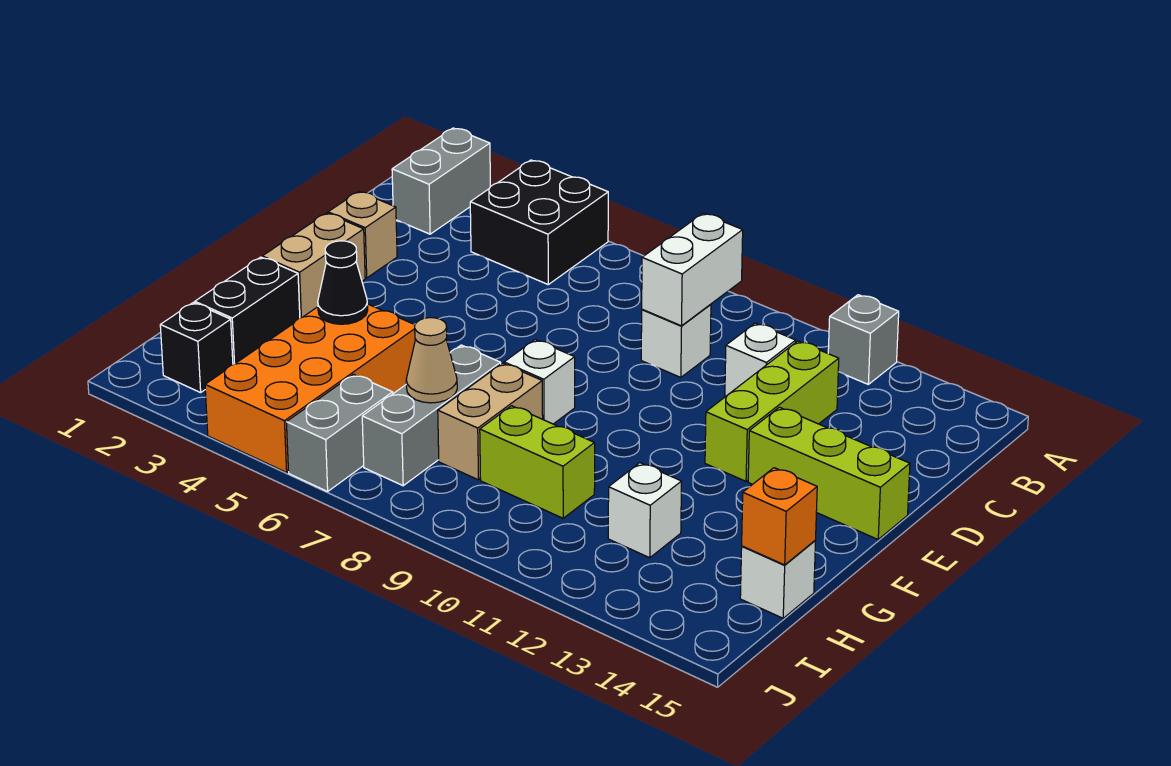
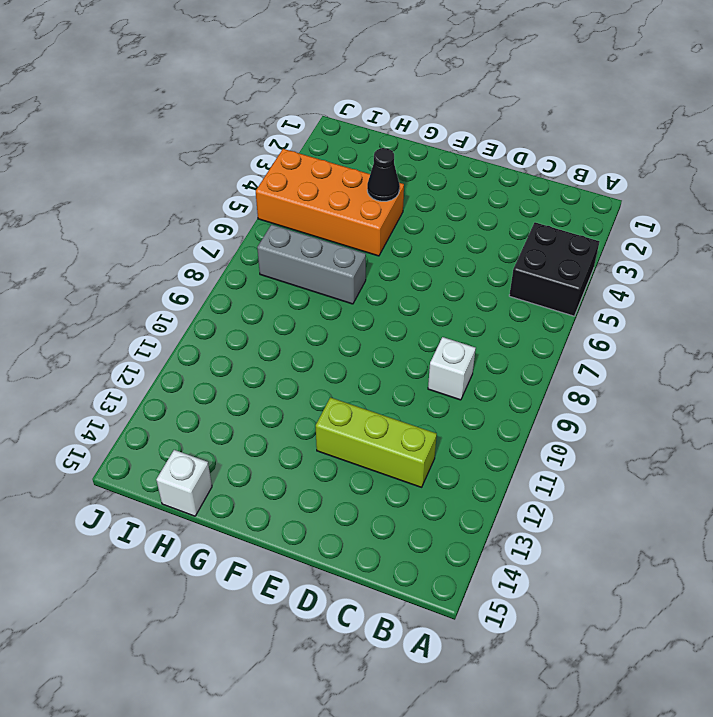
none -> grey 1x2 brick [392,128,490,234]
none -> grey 1x1 brick [828,295,899,384]
none -> white 1x1 brick [725,323,796,397]

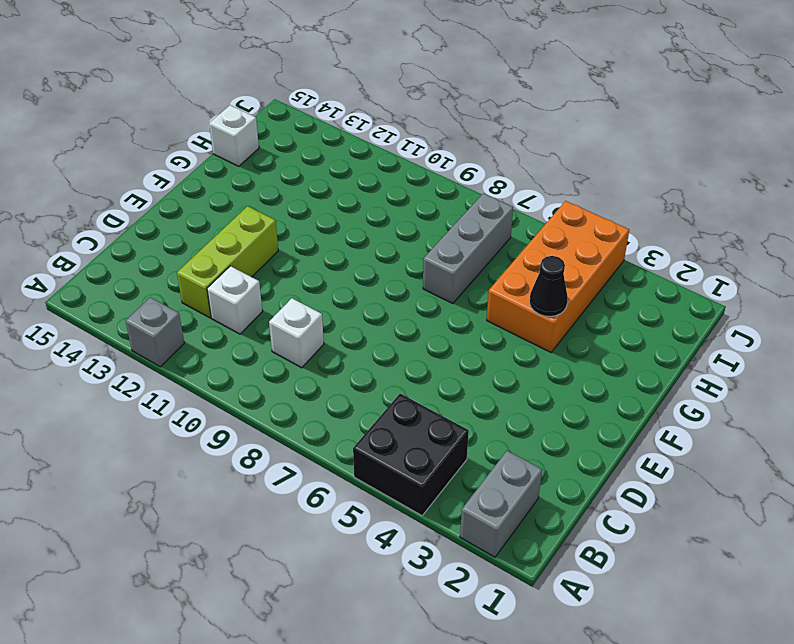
none -> tan 1x1 brick [328,191,397,278]
none -> tan 1x2 brick [262,213,365,318]
none -> lime 1x3 brick [748,407,910,539]

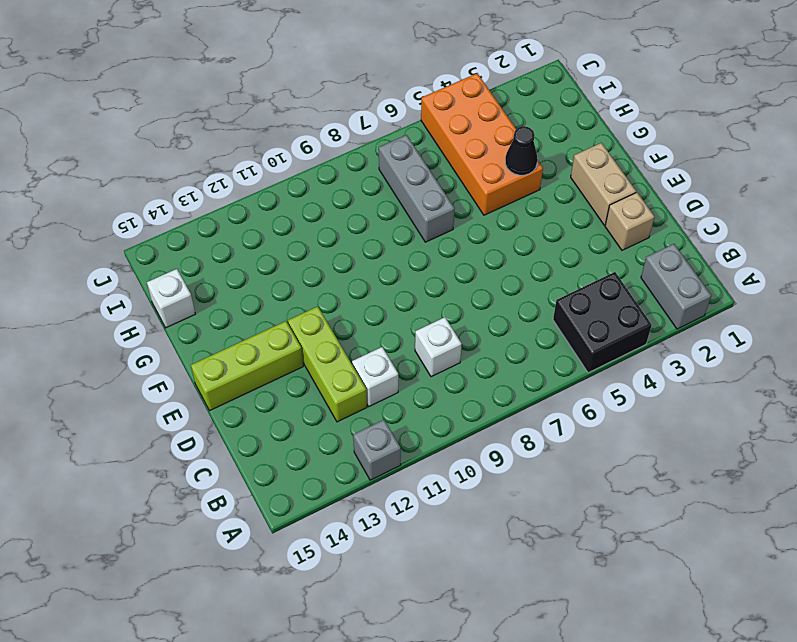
none -> white 1x1 brick [504,340,575,424]
none -> black 1x2 brick [195,257,300,365]
none -> tan 1x2 brick [438,363,543,480]

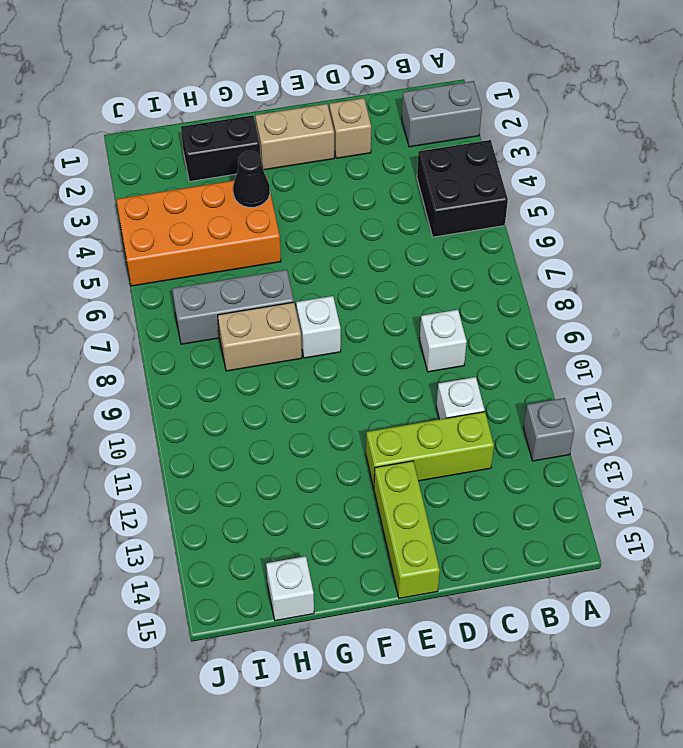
none -> lime 1x2 brick [480,406,595,518]
none -> white 1x1 brick [608,463,682,558]
none -> black 1x1 brick [160,303,233,393]

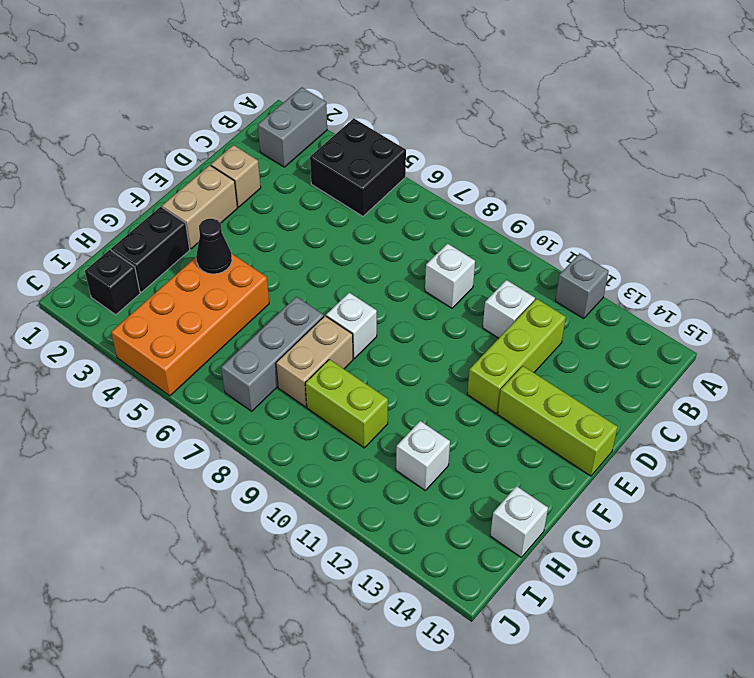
none -> grey 1x2 brick [286,374,393,491]
none -> white 1x2 brick [642,213,743,326]
none -> tan 1x1 cone [406,318,457,403]

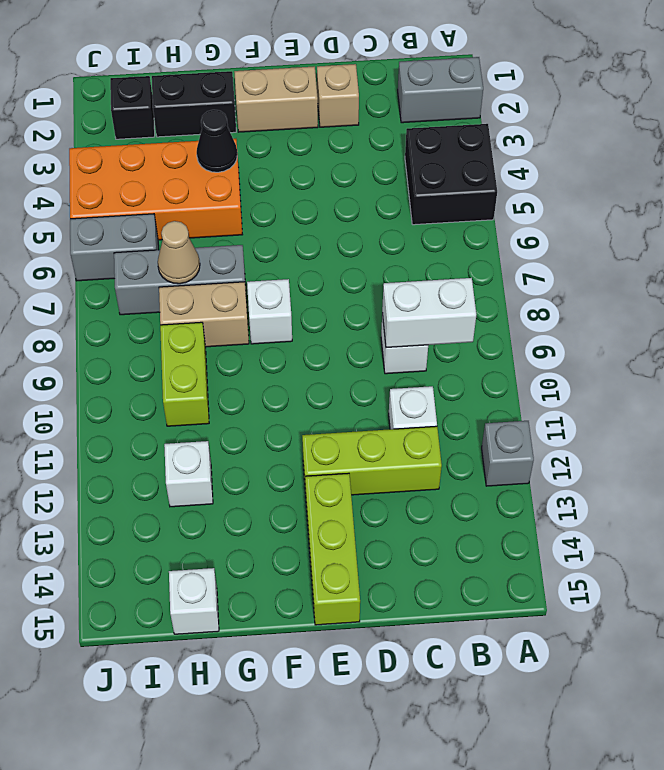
none -> orange 1x1 brick [742,468,817,565]

